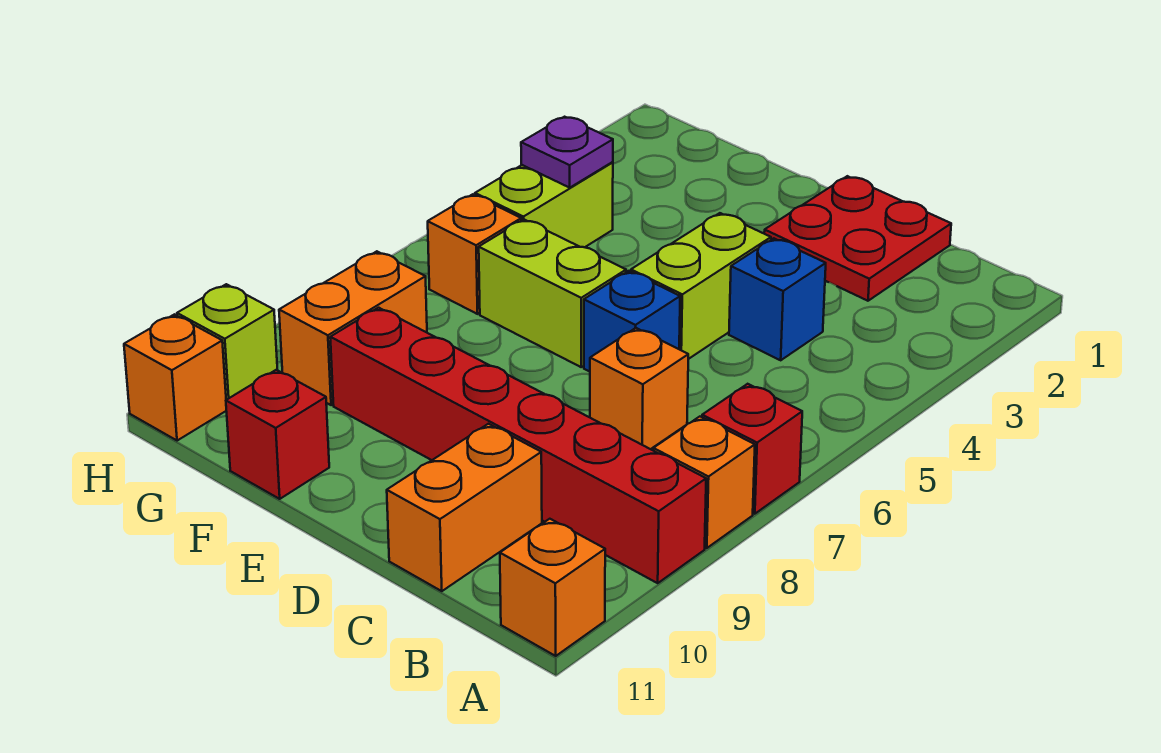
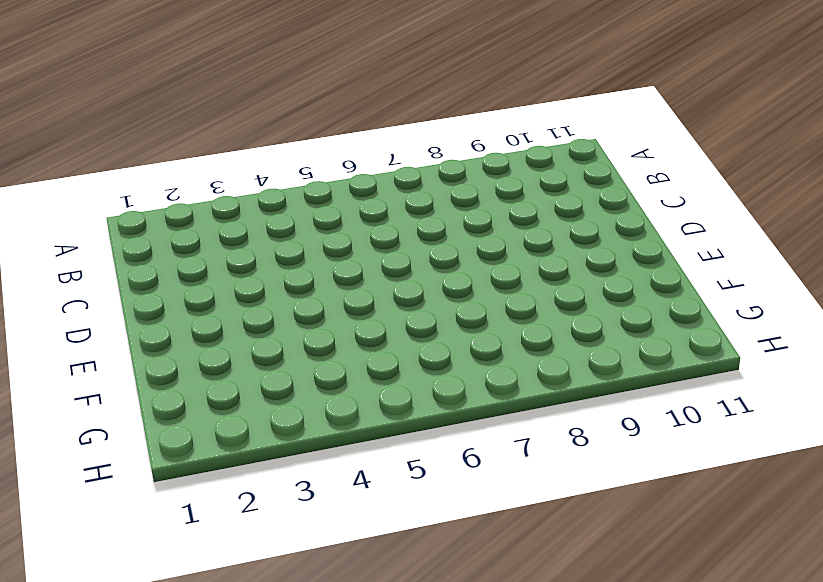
none -> red 1x1 brick [702,384,802,514]
none -> orange 1x1 brick [653,417,755,548]
none -> red 1x6 brick [330,308,706,583]

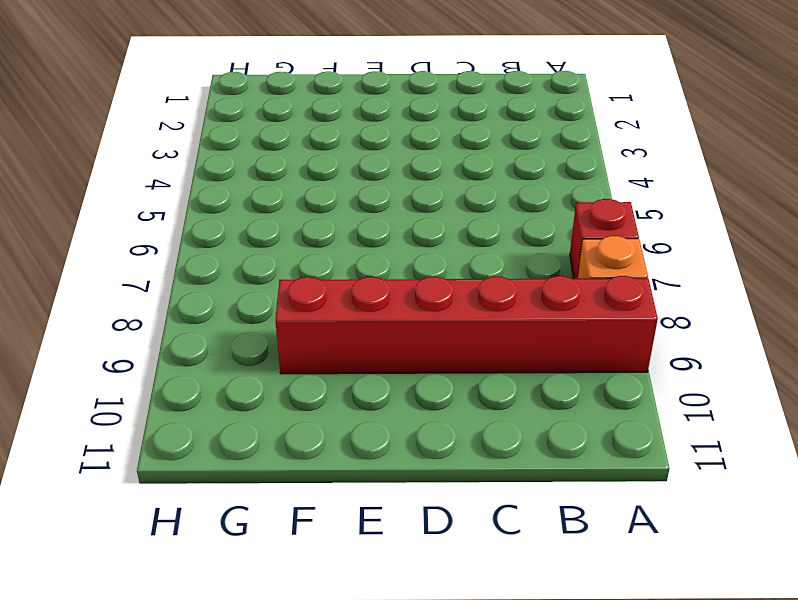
none -> orange 1x1 brick [500,519,605,656]
none -> red 2x2 plate [764,176,951,301]
none -> blue 1x1 brick [729,238,826,360]

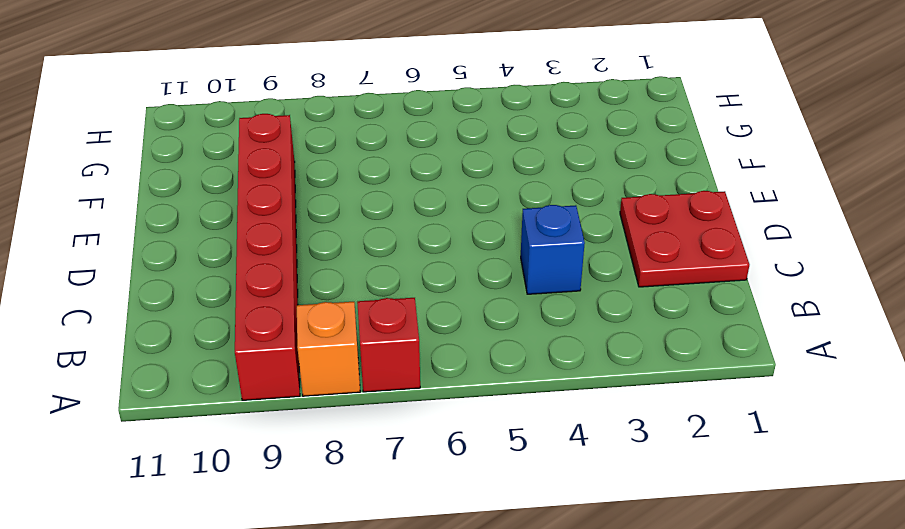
none -> orange 1x1 brick [500,519,605,656]
none -> orange 1x1 brick [590,328,688,449]
none -> orange 1x2 brick [387,424,542,591]

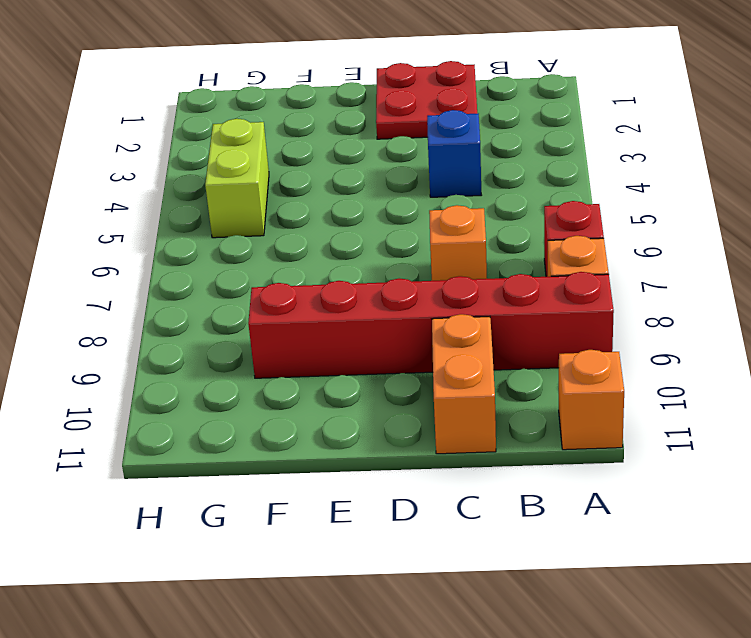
none -> lime 1x2 brick [631,213,771,359]
none -> blue 1x1 brick [584,271,680,372]
none -> lime 1x2 brick [479,219,626,367]

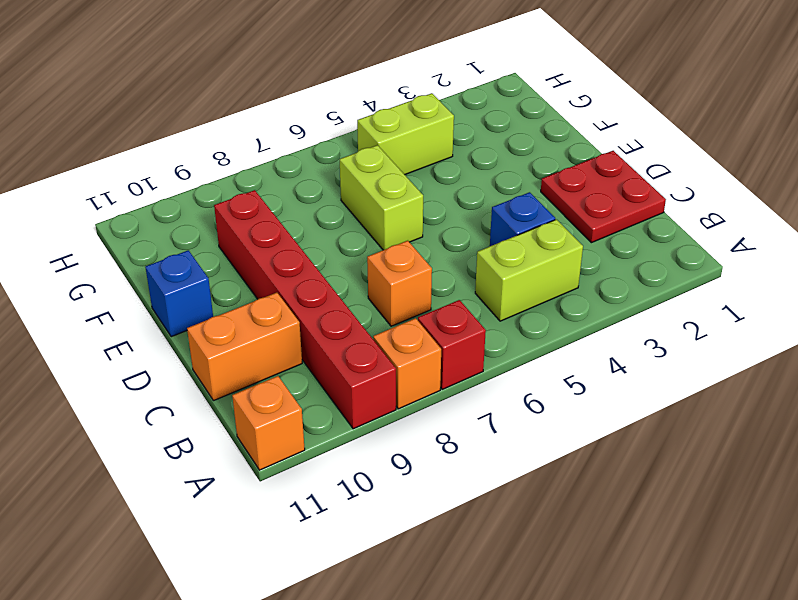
lime 1x2 brick [475,219,583,321] -> lime 1x2 brick moved to [631,213,771,359]
blue 1x1 brick [145,250,213,337] -> blue 1x1 brick moved to [584,271,680,372]
none -> red 1x1 brick [226,370,329,499]
none -> orange 1x1 brick [428,194,521,314]
none -> orange 1x2 brick [279,251,427,405]

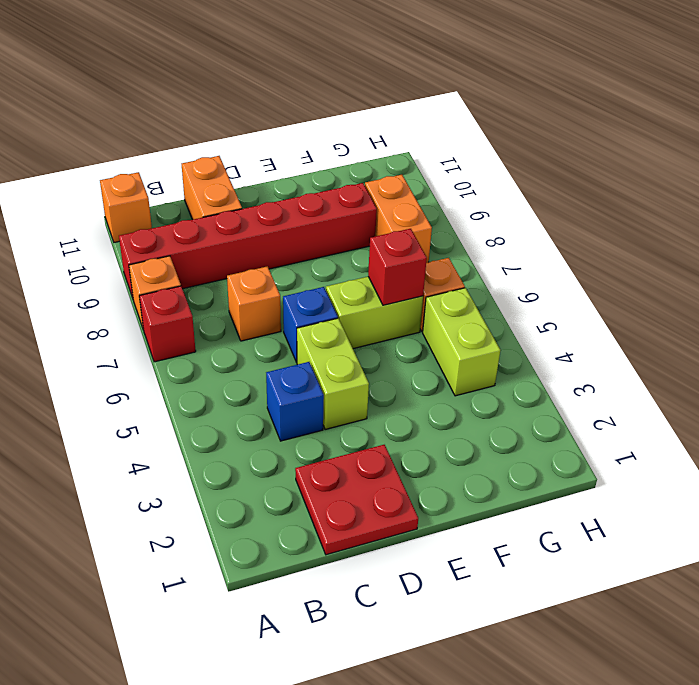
red 1x1 brick [368,229,427,305] -> red 1x1 brick moved to [226,370,329,499]
none -> lime 1x1 brick [177,284,277,400]
none -> orange 1x1 brick [124,314,226,441]
none -> purple 1x1 plate [521,117,613,188]

